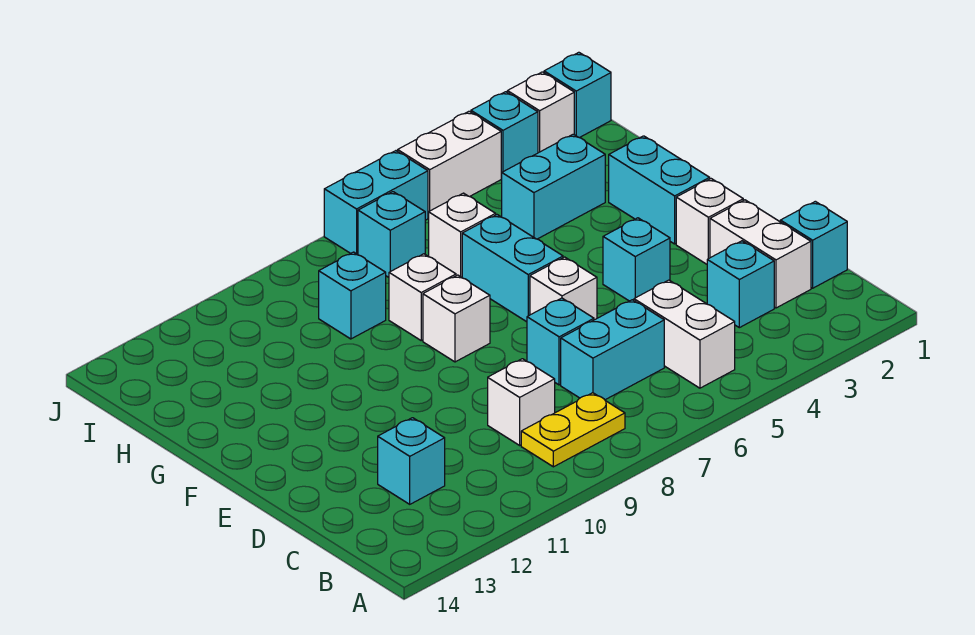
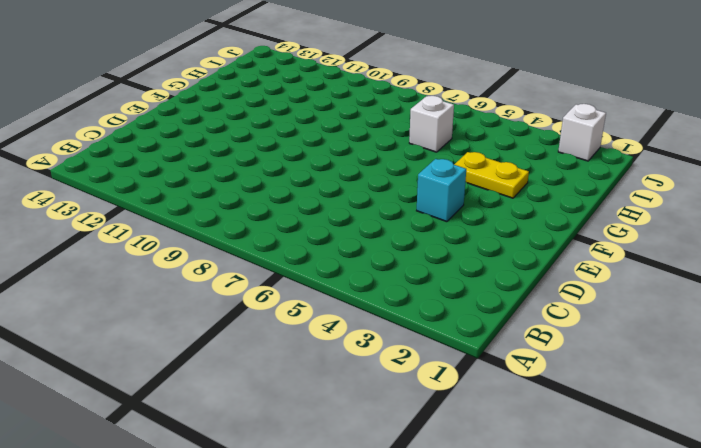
yellow 1x2 plate [454,152,529,198] -> yellow 1x2 plate moved to [521,393,625,467]
none -> white 1x2 brick [634,280,735,388]
none -> cyan 1x1 brick [780,201,847,288]
none -> white 1x2 brick [710,200,811,308]

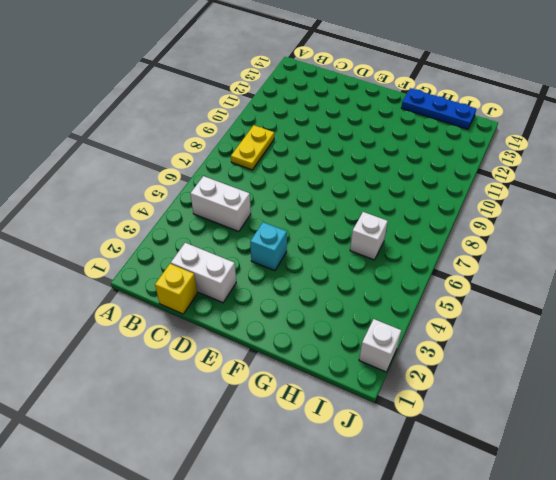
yellow 1x1 brick [155,264,197,314] -> cyan 1x1 brick [780,201,847,288]
blue 1x3 plate [401,88,476,129] -> none
none -> cyan 1x1 brick [707,241,774,328]
none -> cyan 1x2 brick [561,300,664,400]
none -> white 1x1 brick [488,359,555,445]

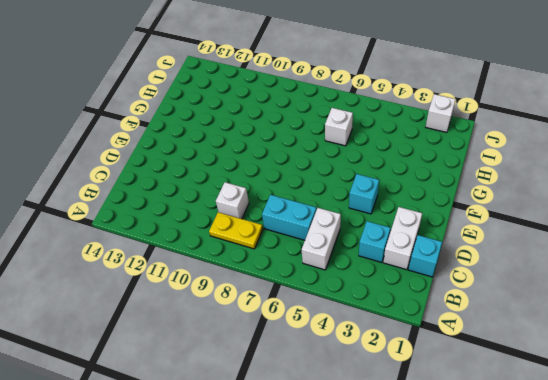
none -> cyan 1x1 brick [378,418,445,504]
none -> cyan 1x1 brick [527,298,594,385]
none -> white 1x1 brick [676,179,743,264]

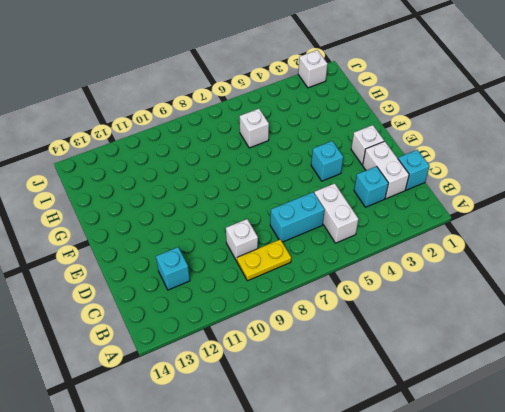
none -> cyan 1x1 brick [527,298,594,385]
none -> white 1x1 brick [530,257,597,320]
none -> cyan 1x2 brick [609,136,710,244]

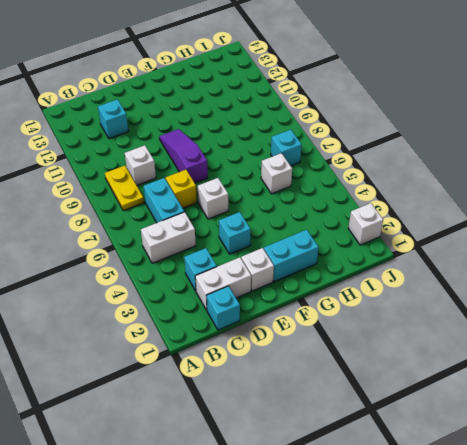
yellow 1x1 brick [166,170,197,208] -> cyan 1x1 brick [527,298,594,385]
purple 1x3 slope [159,129,208,183] -> none
none -> cyan 1x2 brick [462,215,563,322]
none -> white 1x1 brick [423,275,490,362]
none -> white 1x1 brick [389,254,456,340]

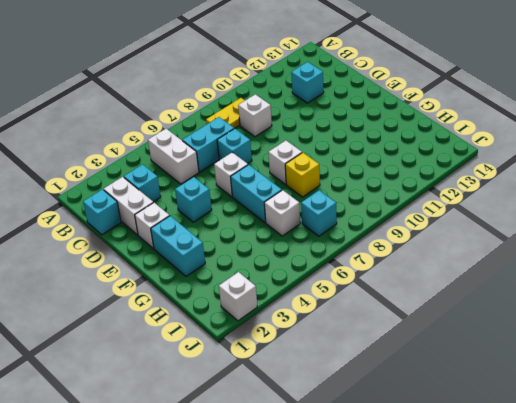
yellow 1x1 brick [285,153,320,197] -> white 1x1 brick [389,254,456,340]
none -> cyan 1x2 brick [501,134,605,239]
none -> cyan 1x1 brick [319,252,386,339]
none -> cyan 1x1 brick [544,52,611,138]

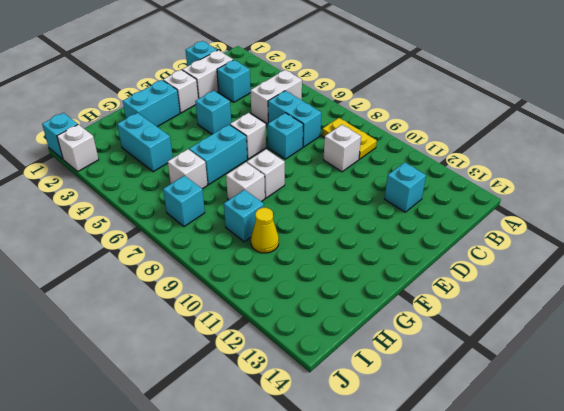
yellow 1x1 cone [251,208,279,253] -> none
none -> cyan 1x1 brick [471,92,538,177]
none -> white 1x2 brick [398,111,501,217]
none -> cyan 1x2 brick [324,151,428,255]

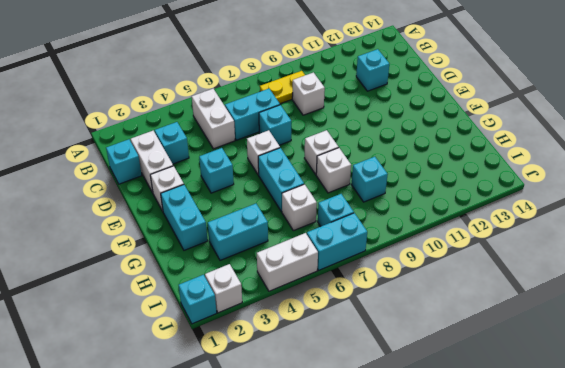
none -> cyan 1x1 brick [471,92,538,177]

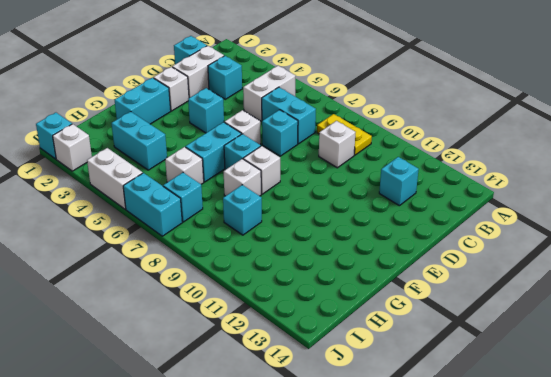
cyan 1x1 brick [224,134,261,170] -> cyan 1x1 brick moved to [471,92,538,177]

